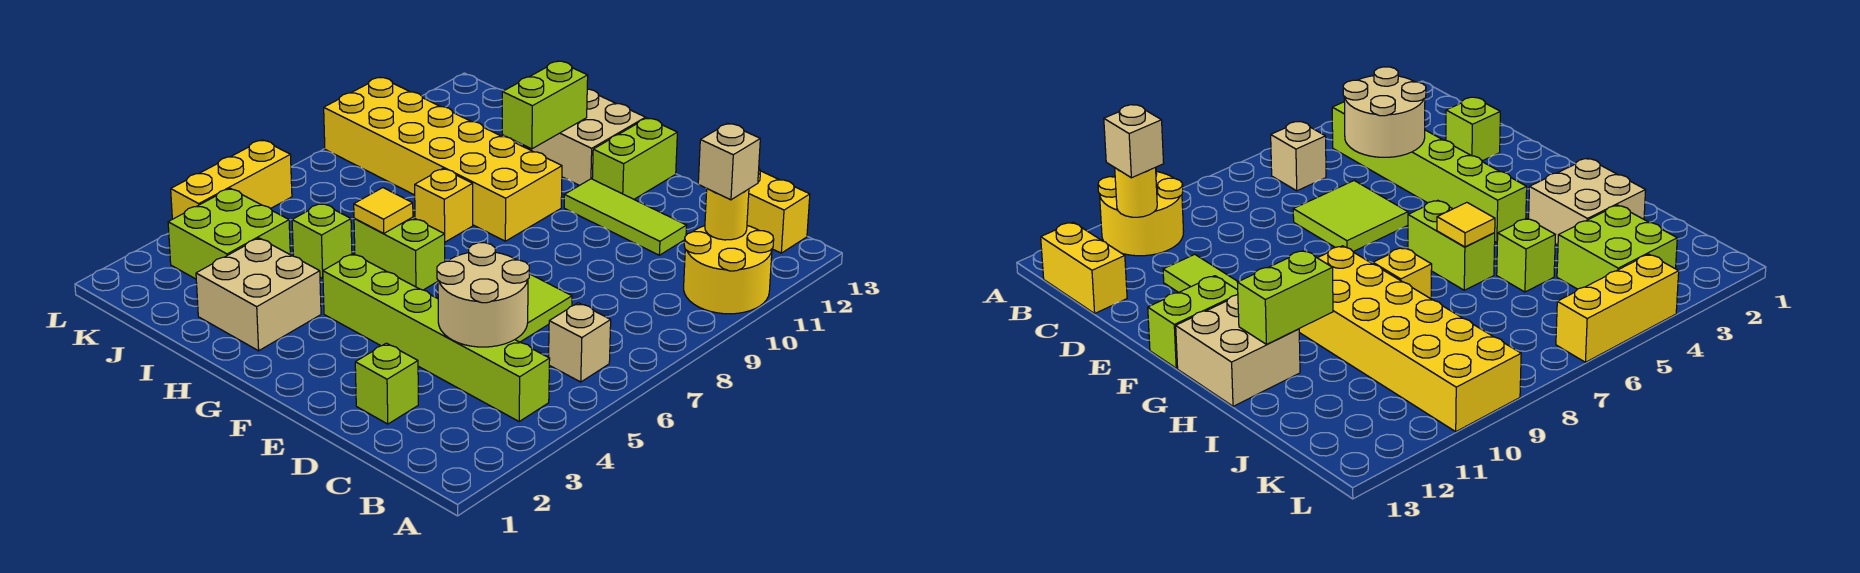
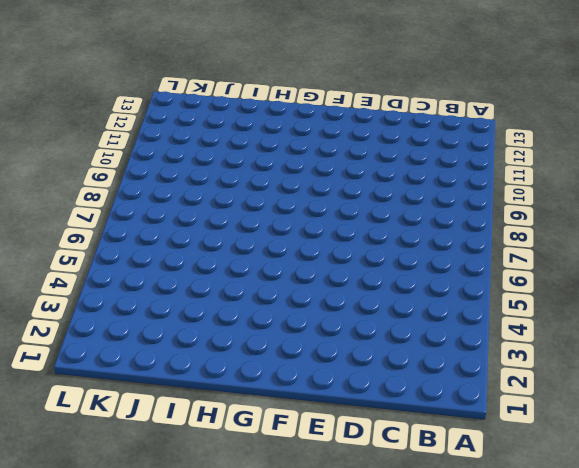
none -> yellow 2x2 round brick [684,226,774,314]
none -> lime 1x6 brick [323,254,550,421]
none -> tan 1x1 brick [549,303,611,382]

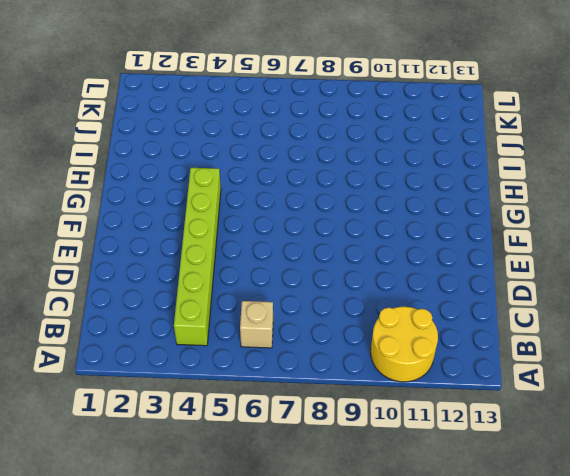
none -> yellow 1x2 brick [747,169,810,253]
none -> lime 1x1 brick [355,343,418,424]
none -> lime 2x2 tile [515,274,572,342]

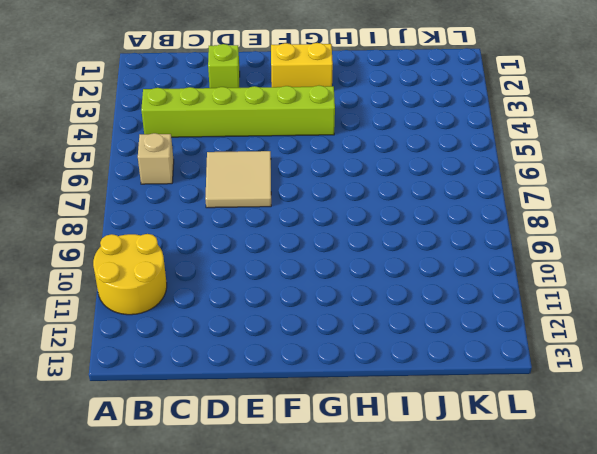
tan 2x2 tile [205,151,271,208] -> lime 2x2 tile [515,274,572,342]
yellow 1x2 brick [271,43,333,87] -> yellow 1x2 brick moved to [747,169,810,253]
none -> lime 1x3 tile [564,179,687,255]
none -> lime 1x2 brick [592,118,677,199]
none -> lime 1x2 brick [354,217,445,290]

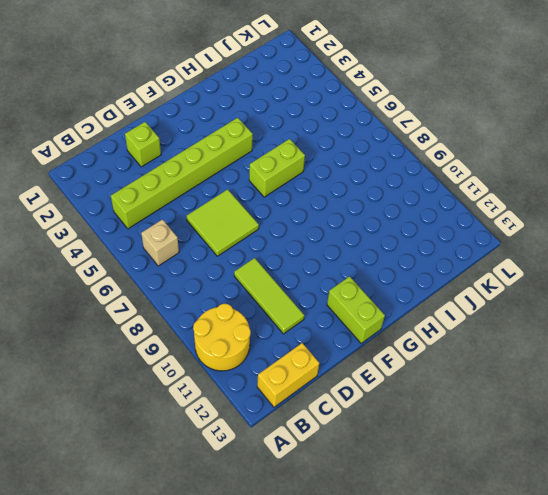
lime 1x3 tile [234,258,304,334] -> lime 1x3 tile turned to [564,179,687,255]
none -> yellow 2x6 brick [324,77,562,241]
none -> tan 2x2 brick [530,89,646,185]
none -> tan 2x2 brick [196,238,321,351]

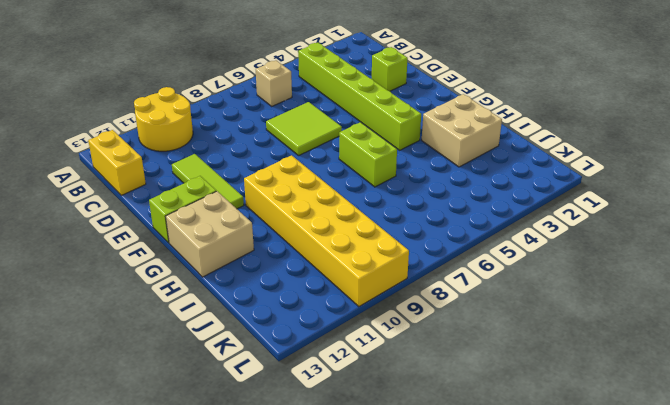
none -> yellow 1x1 brick [415,169,473,242]
none -> lime 1x1 brick [292,203,352,278]
none -> lime 2x2 brick [168,188,290,279]

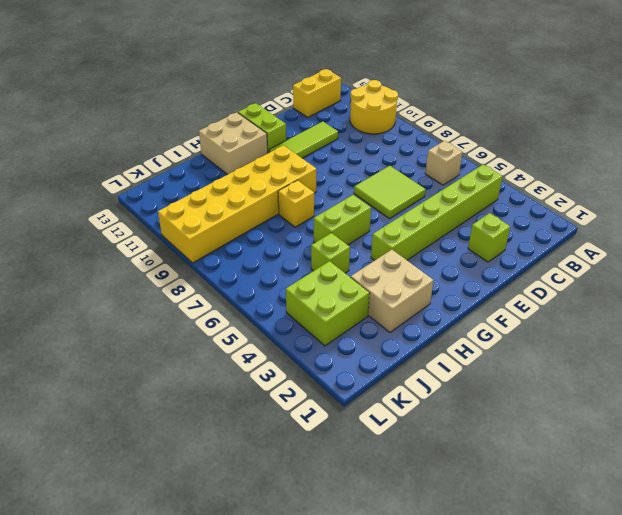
none -> yellow 1x3 brick [171,140,292,219]
none -> yellow 1x1 round brick [705,189,749,240]
none -> tan 2x2 round brick [437,243,529,347]

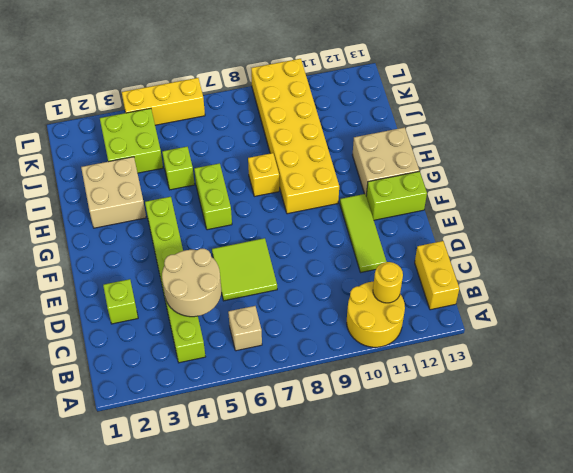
none -> yellow 1x1 tile [354,188,413,233]
none -> lime 1x2 brick [502,61,588,149]
none -> tan 1x1 brick [698,123,760,200]

